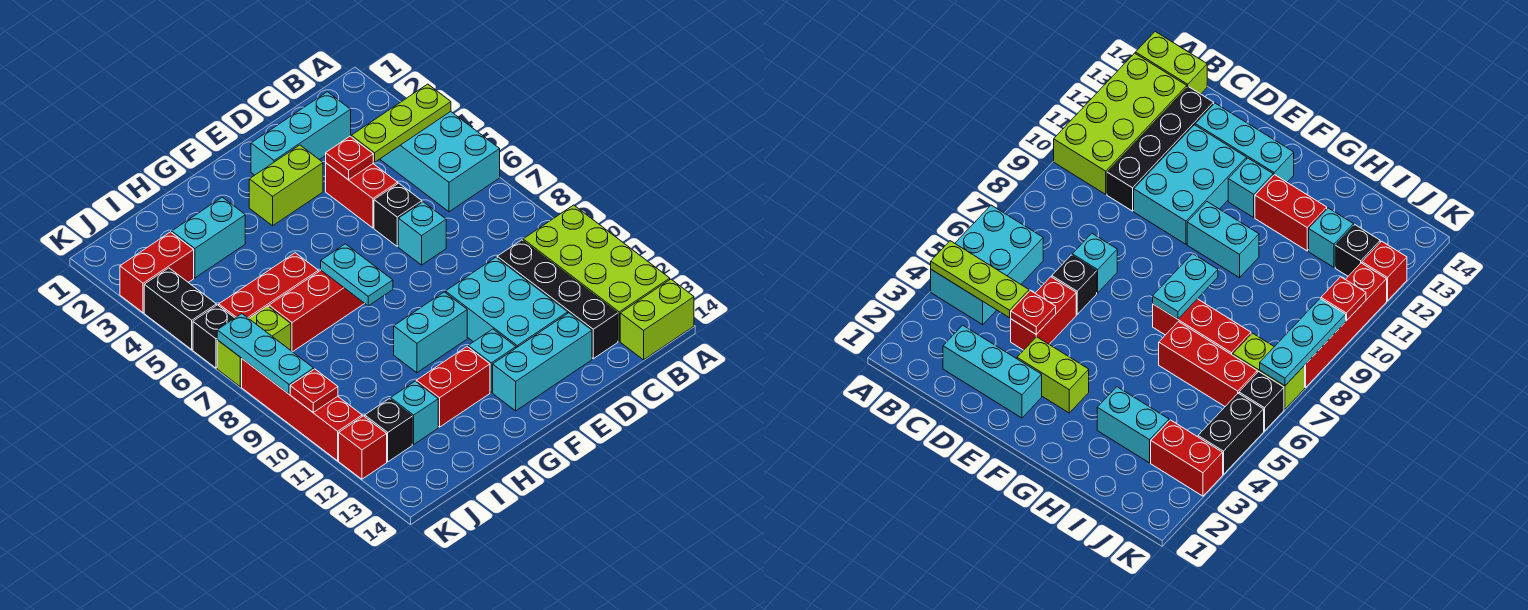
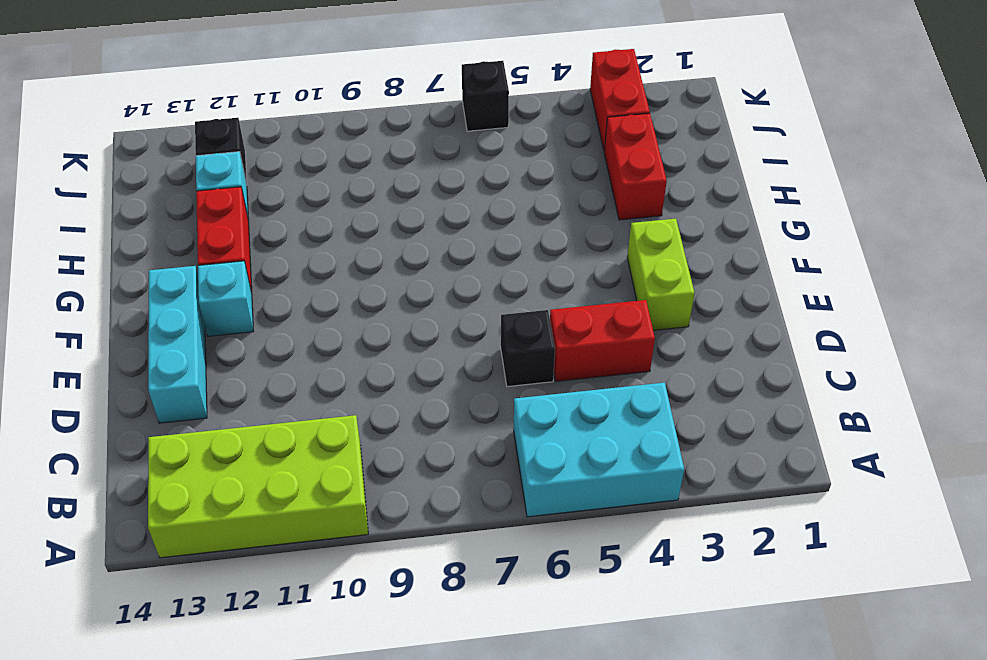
red 1x2 brick [604,113,667,220] -> cyan 1x2 brick [172,197,245,278]
none -> lime 1x2 brick [620,279,694,360]
none -> cyan 1x3 brick [251,92,351,175]
none -> black 1x4 brick [497,240,618,359]
none -> cyan 1x1 brick [398,202,446,265]

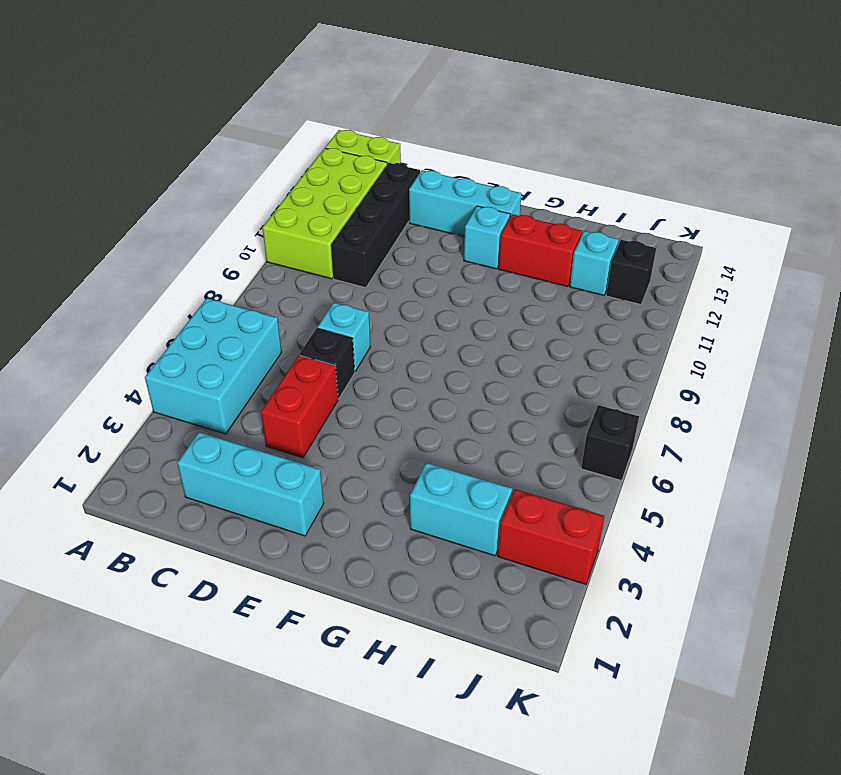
none -> cyan 2x3 brick [445,257,568,348]
none -> lime 1x2 brick [249,145,323,226]
none -> cyan 1x2 brick [394,292,467,373]
none -> red 1x3 brick [269,270,365,352]

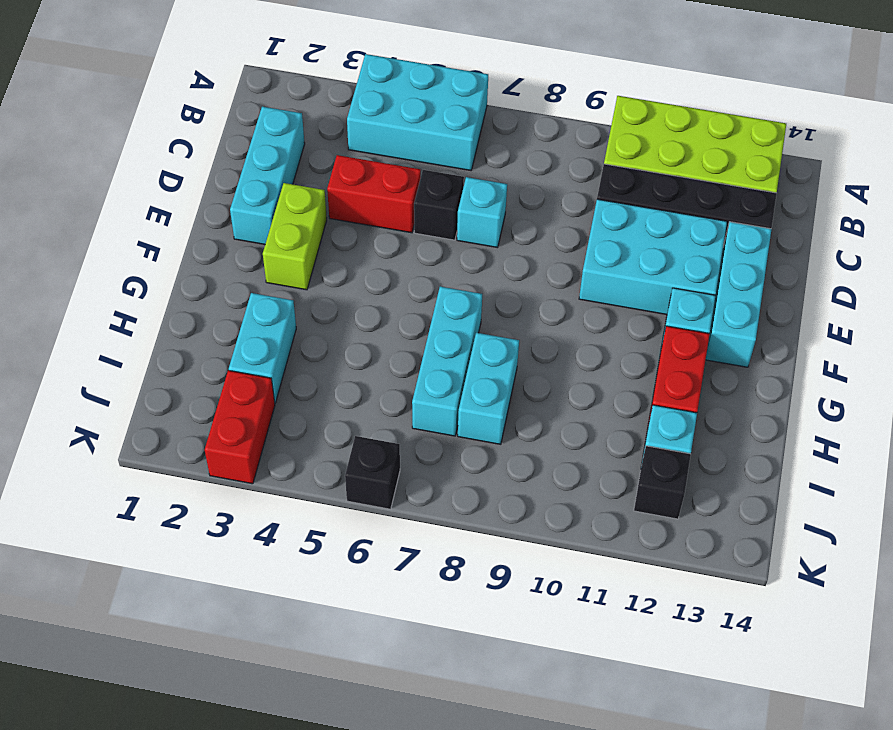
cyan 1x3 brick [412,287,482,436] -> red 1x3 brick [269,270,365,352]
cyan 1x2 brick [458,333,519,444] -> cyan 1x2 brick moved to [394,292,467,373]
none -> lime 1x2 brick [620,279,694,360]
none -> red 1x3 brick [219,253,318,318]
none -> lime 1x2 brick [217,306,291,387]
none -> black 1x2 brick [144,268,216,350]

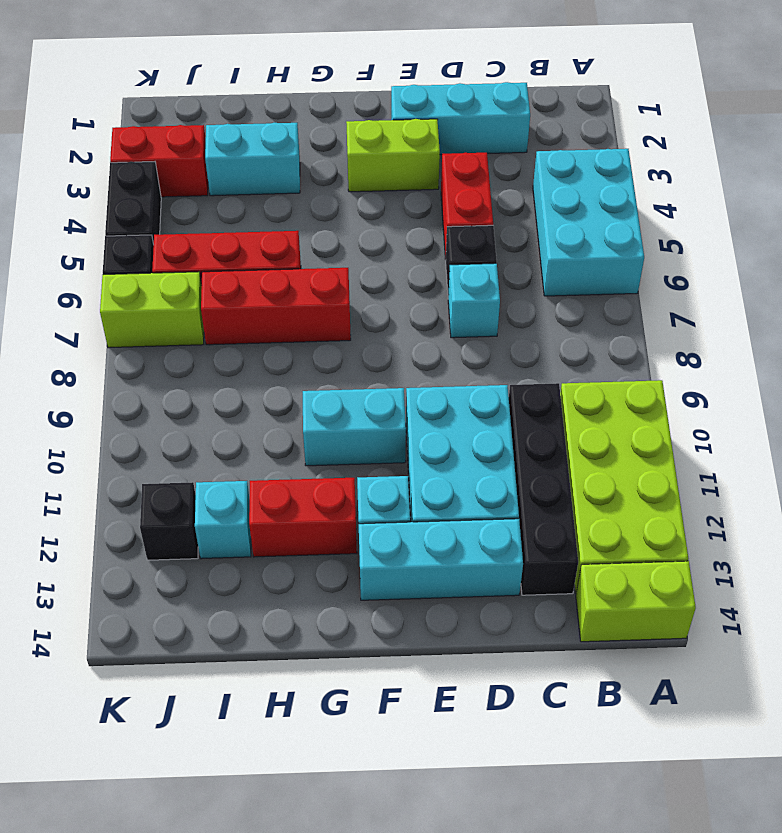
none -> red 1x4 brick [242,359,362,461]
none -> red 1x1 brick [339,416,387,479]
none -> lime 1x3 plate [351,84,451,162]
none -> red 1x1 plate [326,136,373,180]

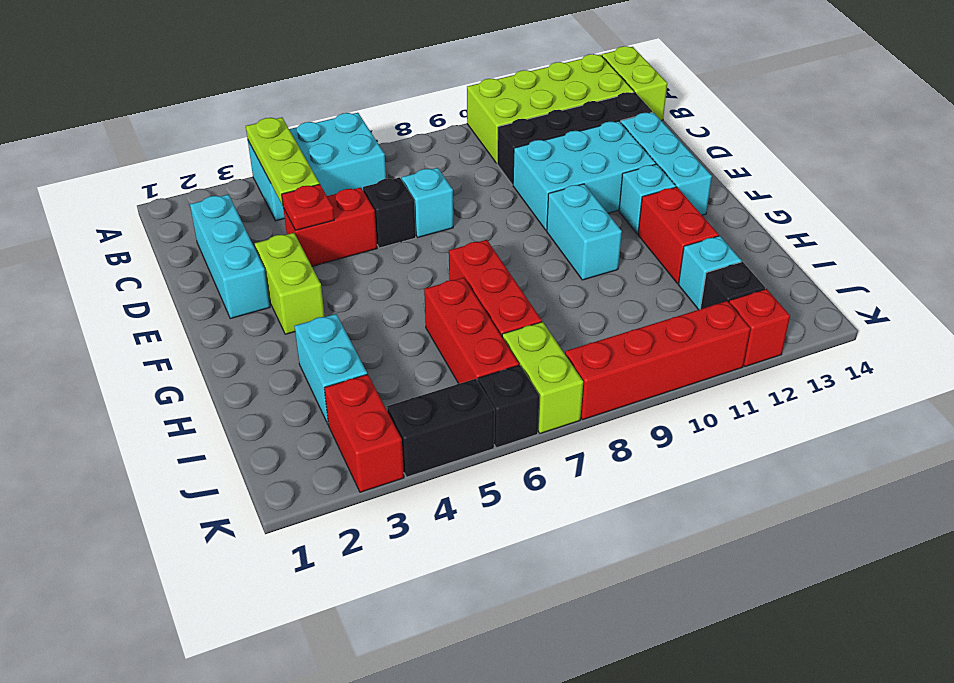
none -> cyan 1x2 plate [321,244,393,306]
none -> cyan 1x3 plate [217,314,314,394]
none -> red 1x1 plate [290,369,338,412]

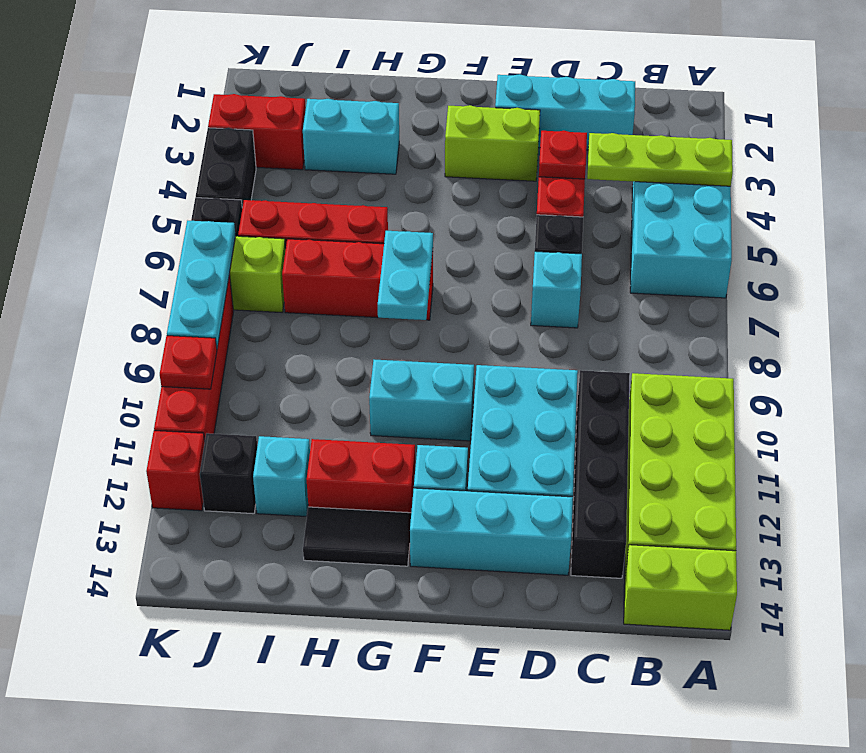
black 1x2 tile [303,507,411,566] -> none

